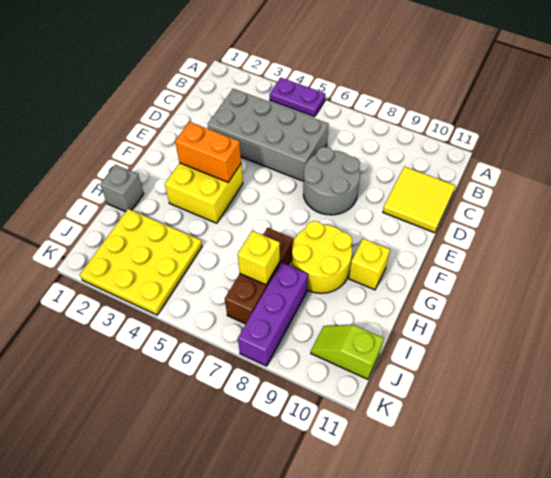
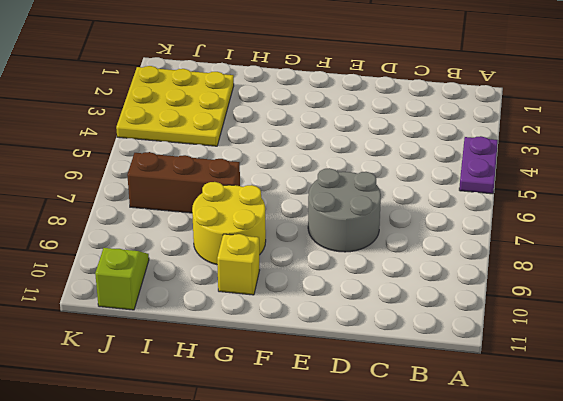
none -> grey 2x4 brick [208,89,329,181]
none -> yellow 2x2 tile [383,167,455,233]
none -> yellow 2x2 brick [165,163,243,223]

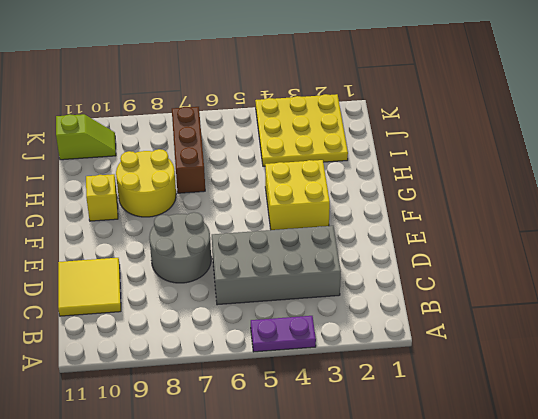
none -> grey 1x1 brick [100,165,144,212]
none -> purple 1x3 brick [238,263,308,366]
none -> orange 1x2 brick [175,122,241,182]

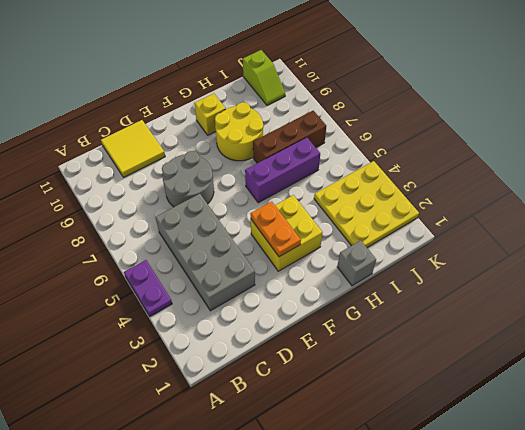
orange 1x2 plate [250,202,301,257] -> orange 1x2 brick [175,122,241,182]
purple 1x3 brick [245,137,320,203] -> purple 1x3 brick moved to [238,263,308,366]
none -> yellow 1x1 brick [238,231,280,285]

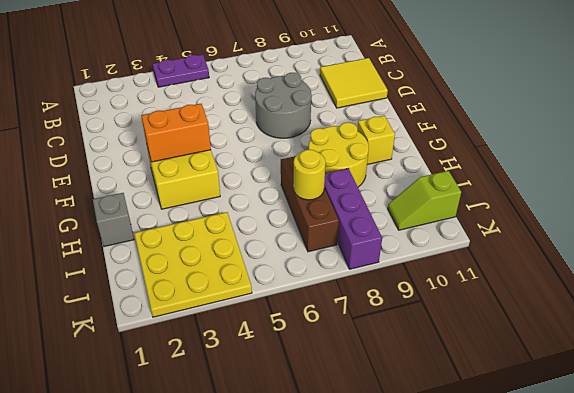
yellow 1x1 round brick [293,150,326,200] -> yellow 1x1 brick [238,231,280,285]
none -> grey 2x4 brick [208,89,329,181]

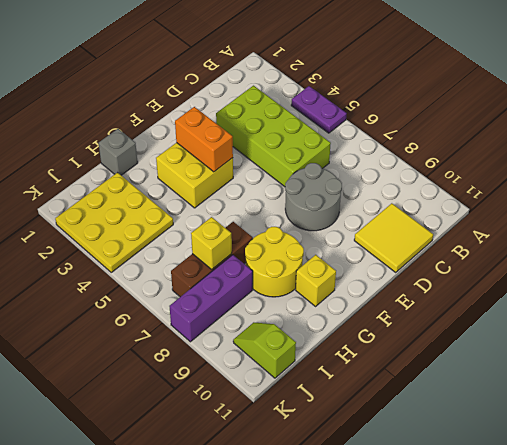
lime 2x4 brick [216,86,331,187] -> grey 2x4 brick [208,89,329,181]

